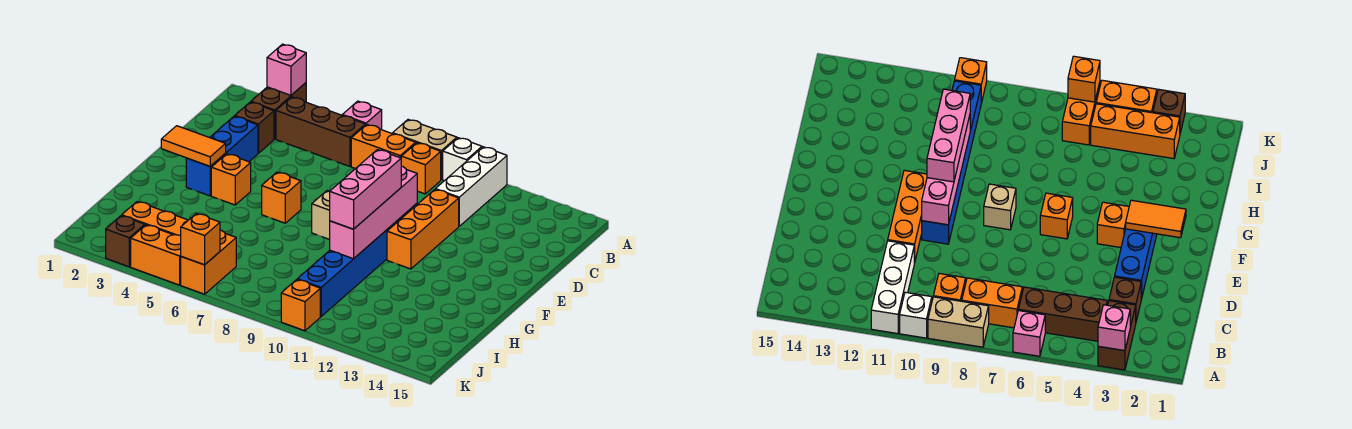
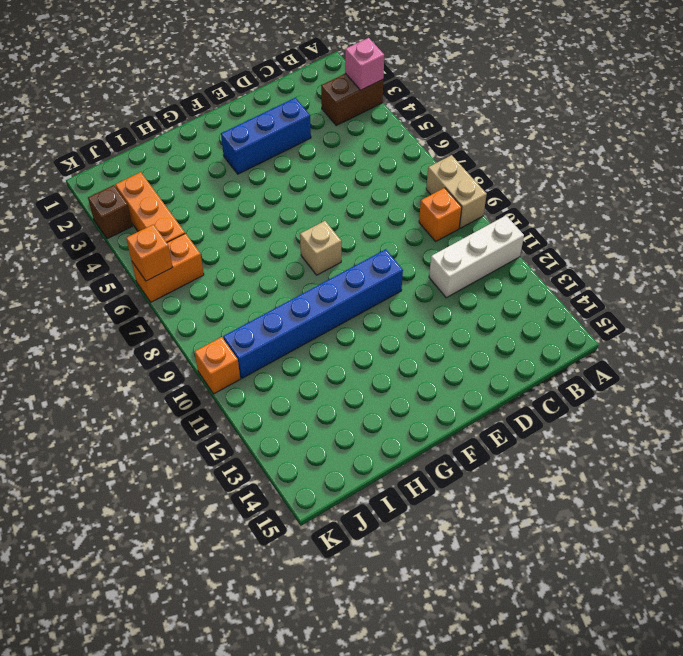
none -> pink 1x1 brick [342,101,382,130]
none -> white 1x1 brick [443,138,482,181]
none -> brown 1x3 brick [276,97,365,166]

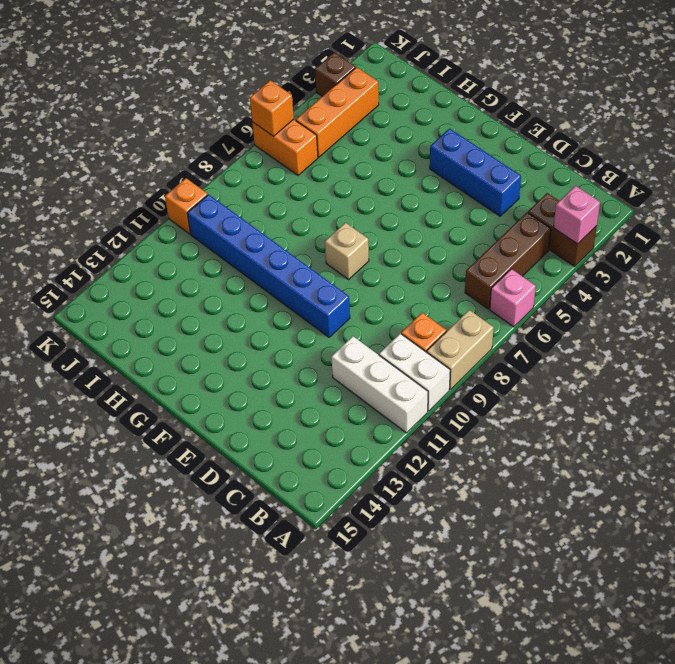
white 1x2 brick [379,334,450,411] -> white 1x1 brick [443,138,482,181]
none -> orange 1x2 brick [351,124,416,169]
none -> brown 1x1 brick [235,102,274,153]
none -> orange 1x3 brick [387,189,459,269]

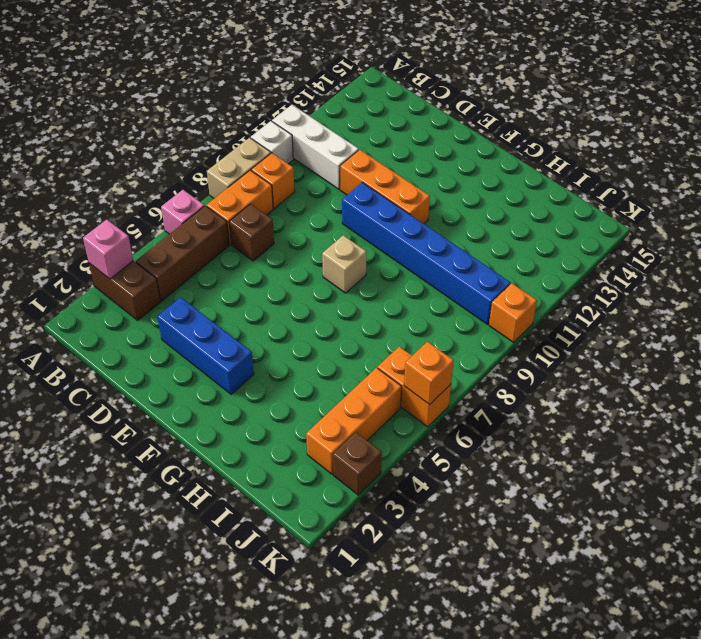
brown 1x1 brick [229,204,274,261] -> brown 1x1 brick moved to [235,102,274,153]
none -> orange 1x1 brick [211,154,251,205]
none -> orange 1x1 brick [262,172,301,223]
none -> orange 1x2 brick [131,225,181,285]

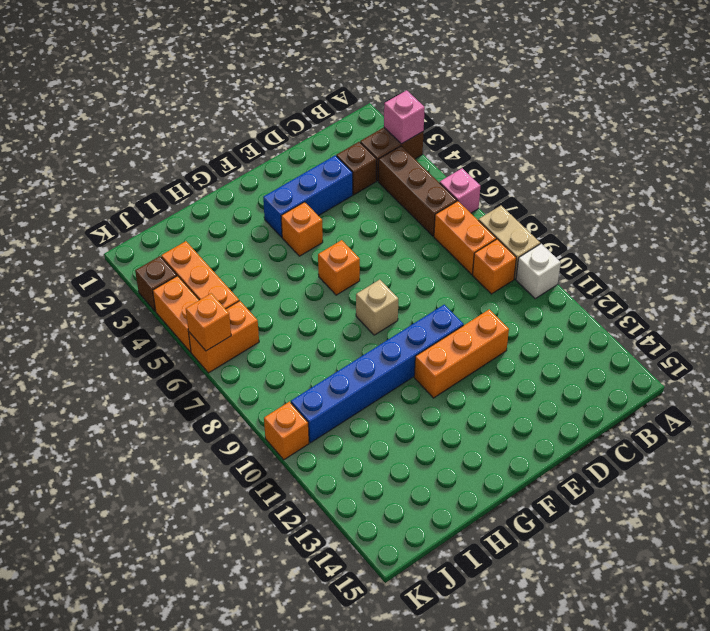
none -> white 1x3 brick [436,147,507,226]
none -> pink 1x4 brick [330,166,417,259]
none -> orange 1x2 tile [161,126,226,166]

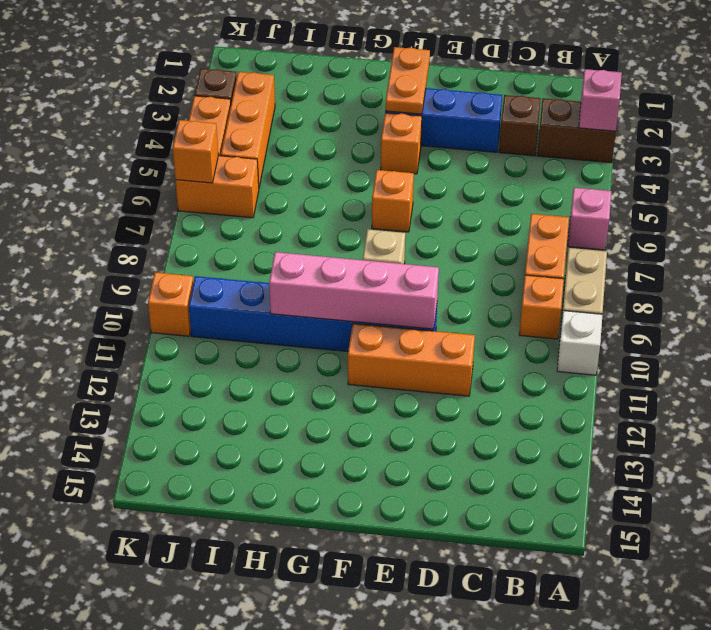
orange 1x2 plate [385,47,430,114] -> orange 1x2 tile [161,126,226,166]
none -> white 1x3 brick [436,147,507,226]
none -> brown 1x3 brick [276,97,365,166]
none -> pink 1x3 brick [330,150,401,229]

